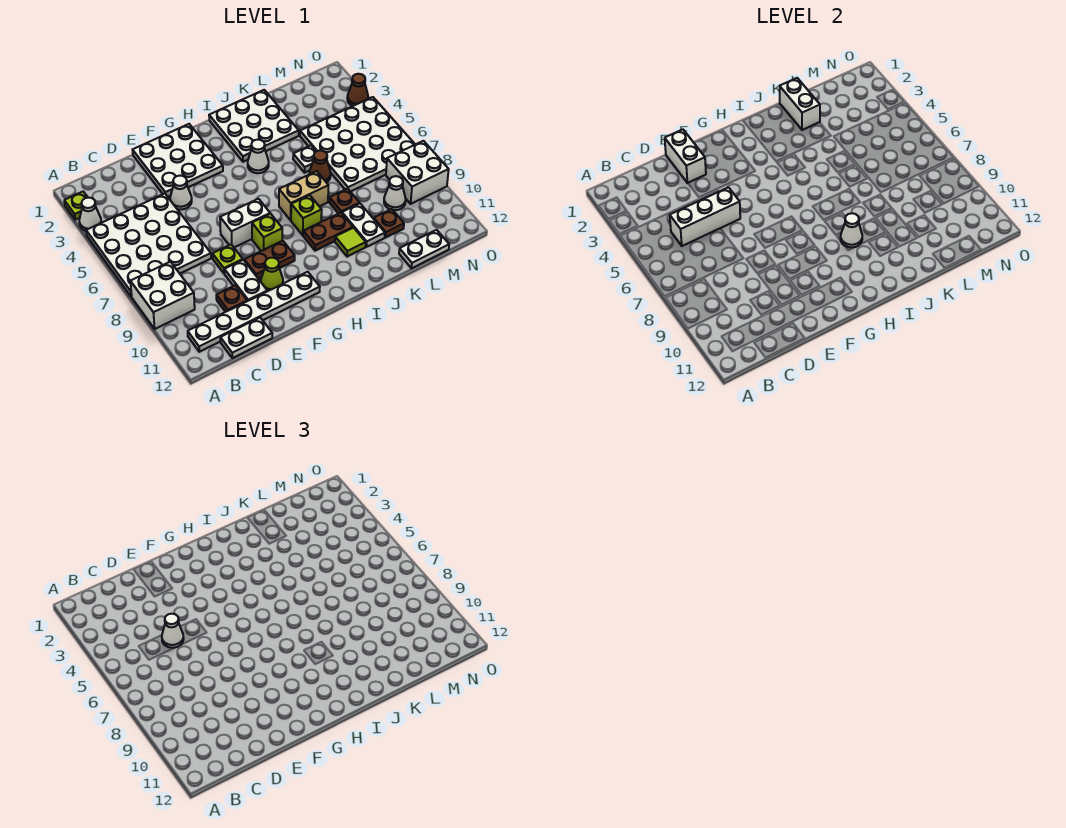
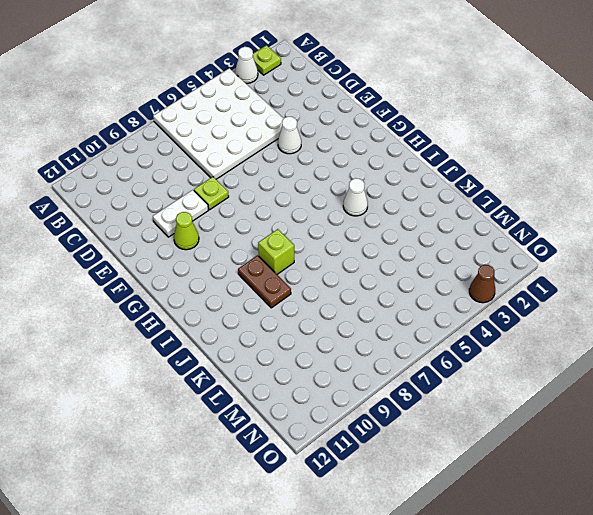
none -> white 2x2 brick [130,262,195,329]
none -> white 1x6 plate [188,272,320,352]
none -> white 1x2 plate [220,318,272,358]
none -> brown 1x1 plate [216,285,247,312]

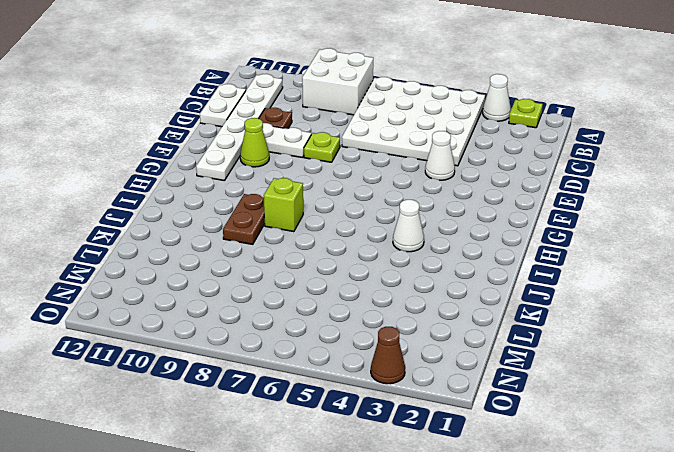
none -> white 3x3 plate [133,124,223,197]
none -> white 1x2 brick [220,199,270,247]
none -> brown 1x2 plate [244,241,295,279]
none -> lime 1x1 brick [252,214,282,251]

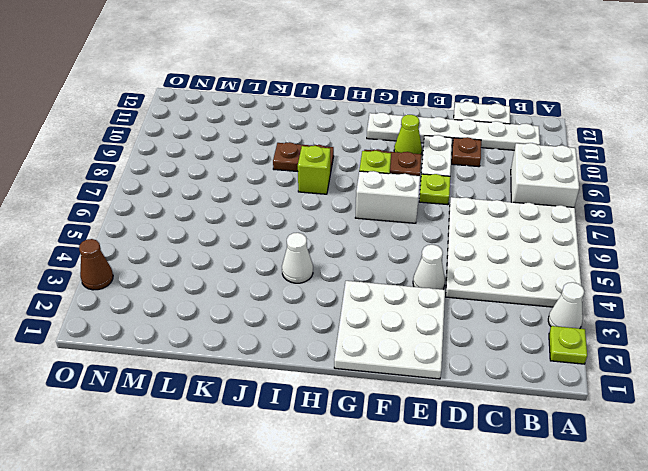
none -> white 3x3 plate [209,90,299,162]
none -> tan 1x2 brick [279,171,329,220]
none -> lime 1x1 tile [335,228,366,257]
none -> white 1x1 plate [293,145,316,173]

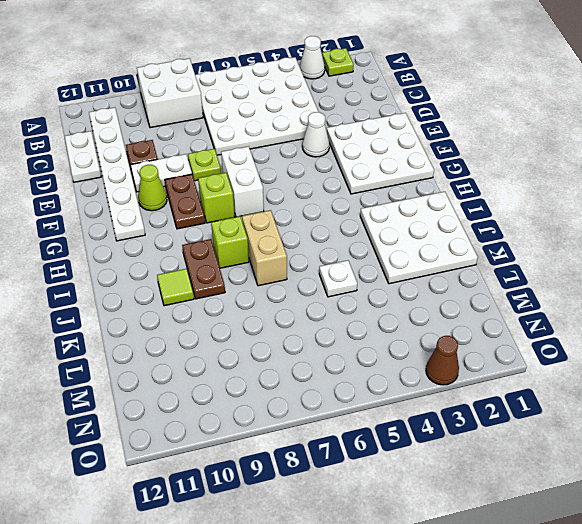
none -> white 1x1 cone [248,140,269,173]
none -> brown 1x1 cone [309,150,331,183]
none -> brown 1x1 plate [329,189,360,214]
none -> white 1x2 plate [342,204,385,247]

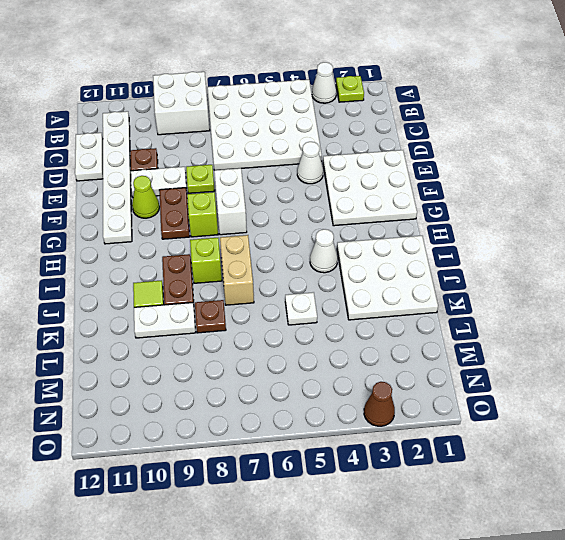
none -> brown 1x1 cone [309,150,331,183]
none -> white 4x4 plate [300,97,415,192]
none -> brown 1x1 plate [374,209,404,237]
none -> white 1x2 plate [399,230,449,268]

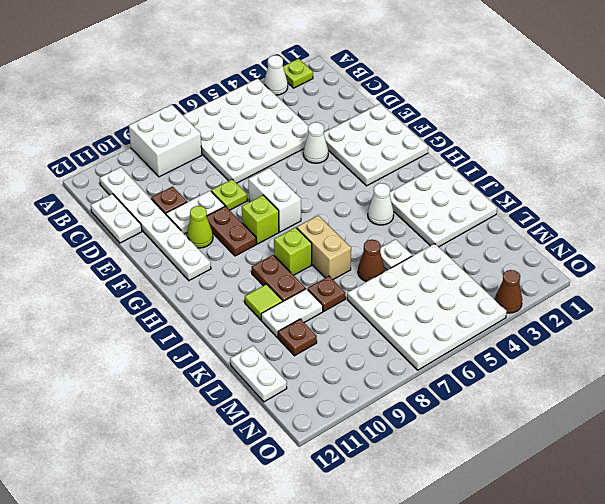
none -> white 1x1 cone [384,176,406,210]
none -> white 2x2 brick [386,141,449,204]
none -> white 1x3 brick [670,187,740,246]
none -> white 1x2 brick [665,130,706,183]

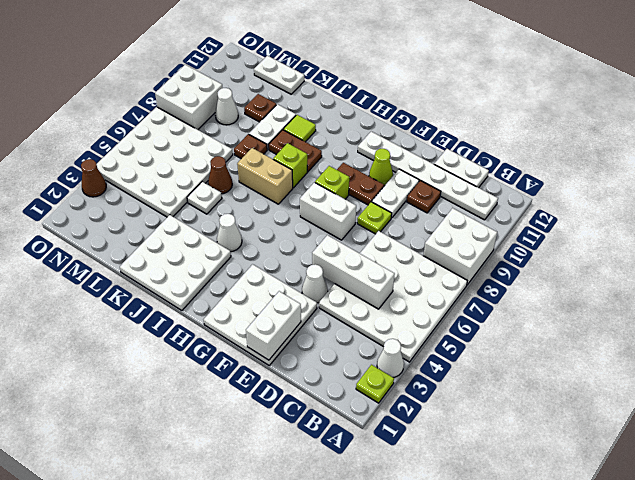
none -> white 1x1 cone [840,213,862,247]
none -> white 1x2 brick [780,78,820,130]
none -> white 1x1 cone [162,614,184,648]

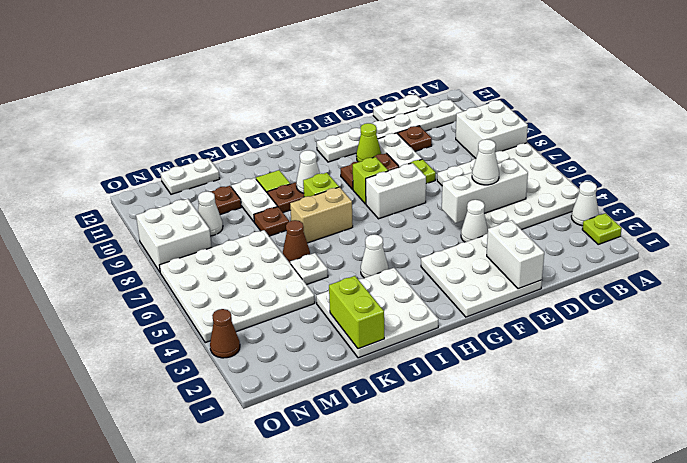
lime 1x2 brick [329,276,384,349] -> white 1x2 brick [780,78,820,130]

